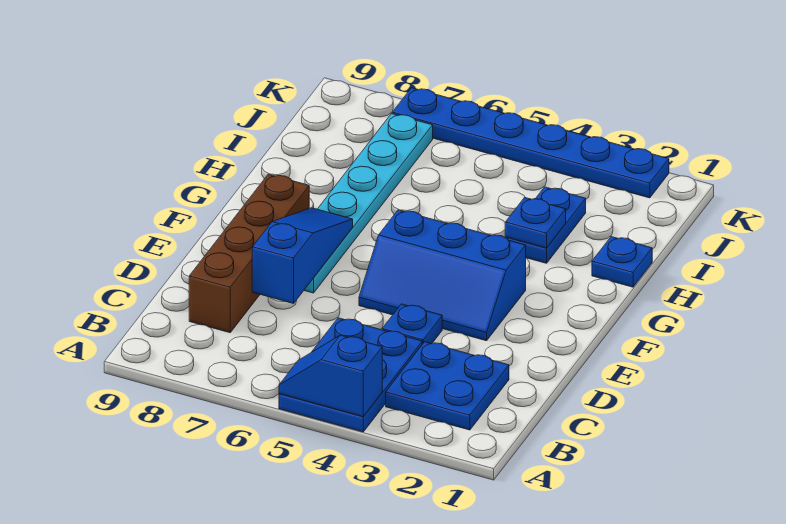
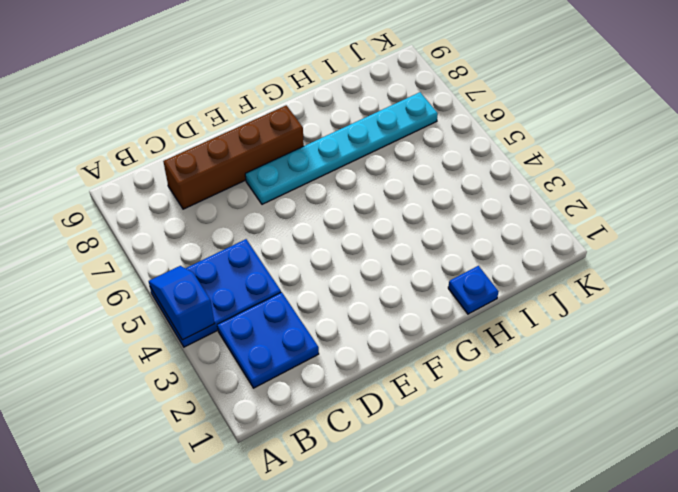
none -> blue 1x1 plate [382,304,442,344]
none -> blue 2x3 slope [359,210,526,341]
none -> blue 1x2 plate [505,187,586,263]

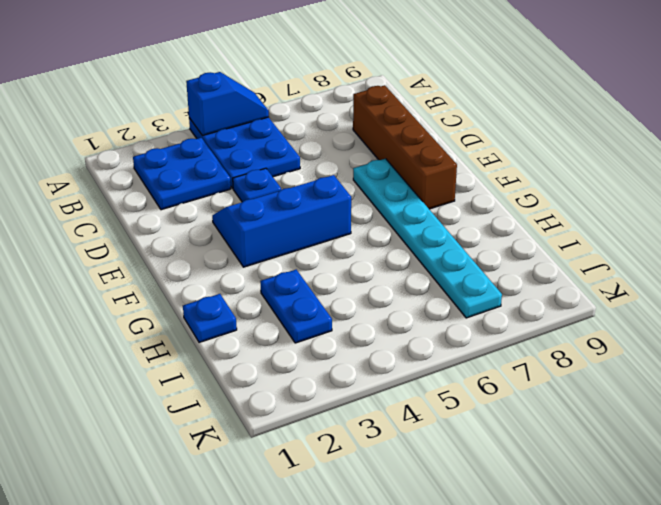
none -> blue 1x6 plate [392,88,669,198]
none -> blue 1x3 slope [252,208,353,304]
none -> blue 1x1 plate [505,198,566,248]

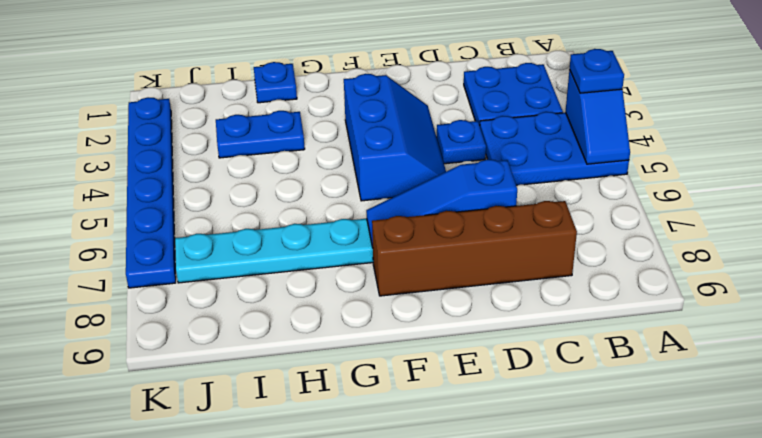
blue 1x1 plate [570,49,624,93] -> blue 1x1 plate moved to [505,198,566,248]

